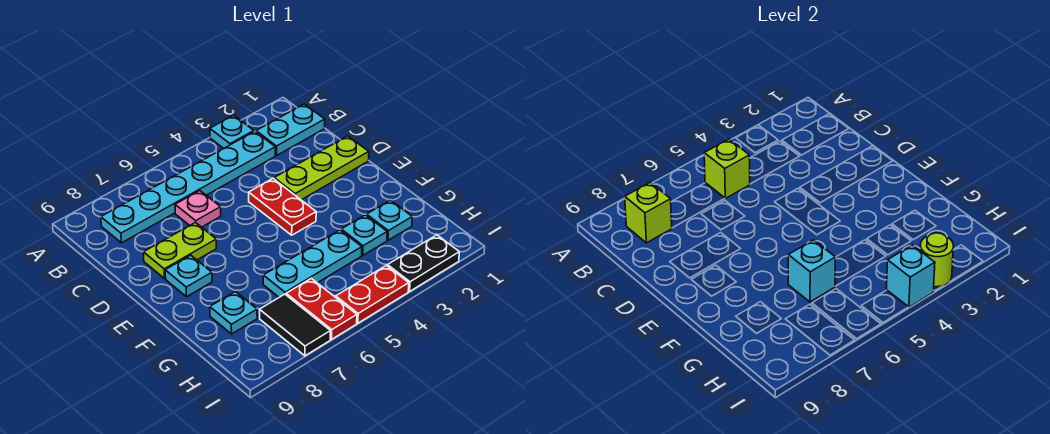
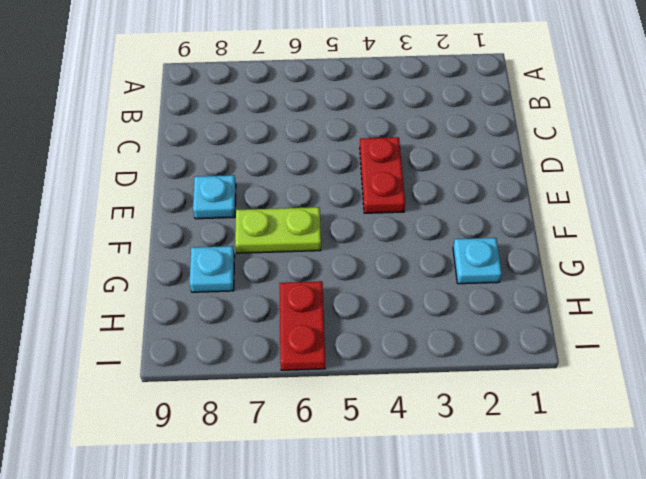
lime 1x2 plate [235,207,321,253] -> lime 1x2 plate moved to [143,222,216,278]
none -> cyan 1x1 plate [210,115,254,148]
none -> cyan 1x2 plate [256,104,325,156]
none -> cyan 1x6 plate [101,131,275,243]

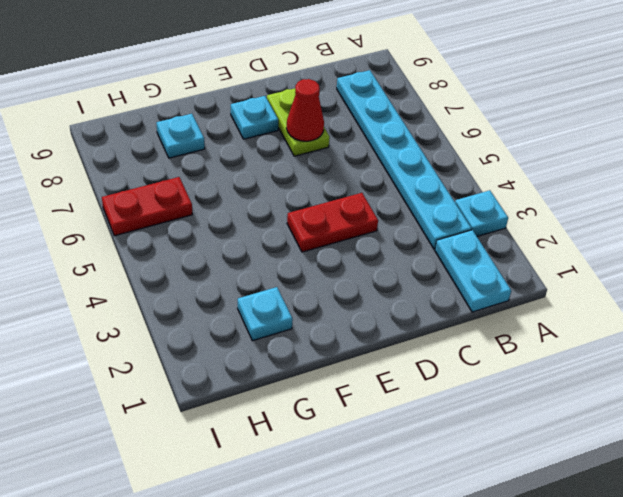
red 1x1 cone [286,79,324,141] -> none
none -> pink 1x1 plate [175,191,221,227]
none -> lime 1x3 plate [274,136,369,200]
none -> cyan 1x1 plate [341,215,387,255]

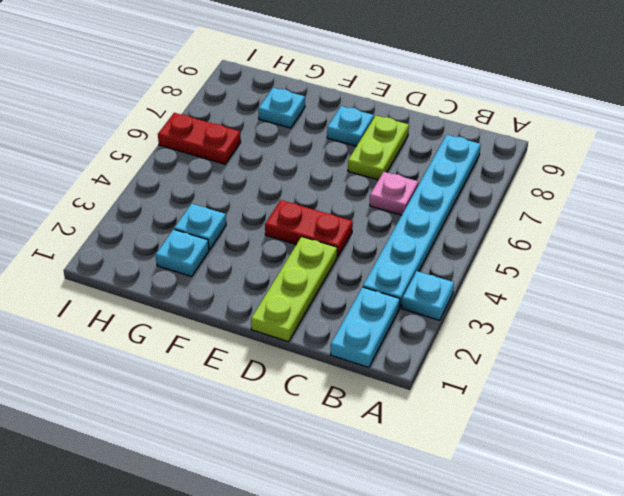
none -> cyan 1x3 plate [263,230,362,297]
none -> black 1x2 tile [260,294,331,356]
none -> black 1x2 plate [388,235,459,291]

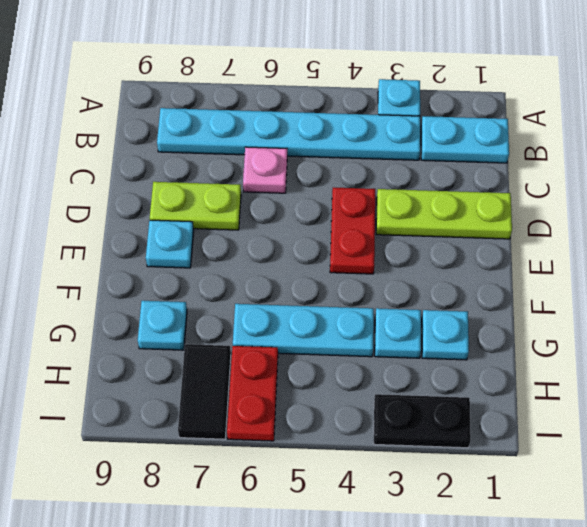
none -> red 1x2 plate [336,265,409,323]
none -> lime 1x1 brick [704,139,750,198]
none -> lime 1x1 brick [625,182,672,243]

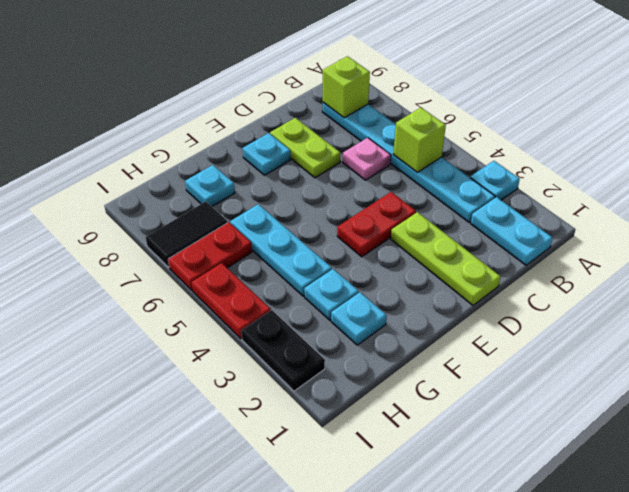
none -> cyan 1x1 brick [788,240,836,302]
none -> lime 1x1 round brick [920,233,954,287]
none -> cyan 1x1 brick [887,245,935,307]

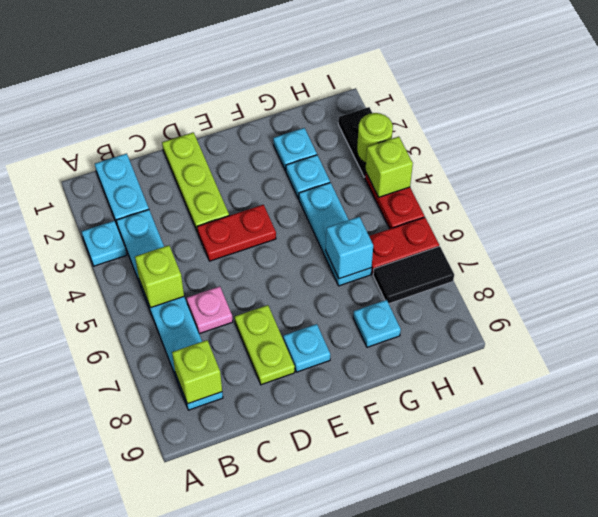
lime 1x1 brick [365,137,413,197] -> cyan 1x1 brick [887,245,935,307]

